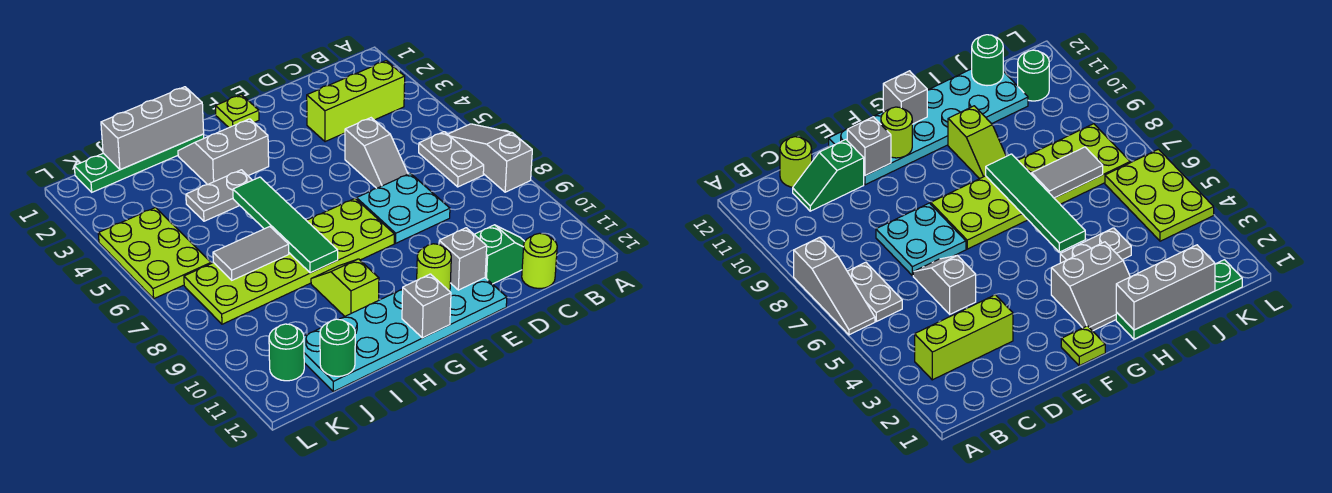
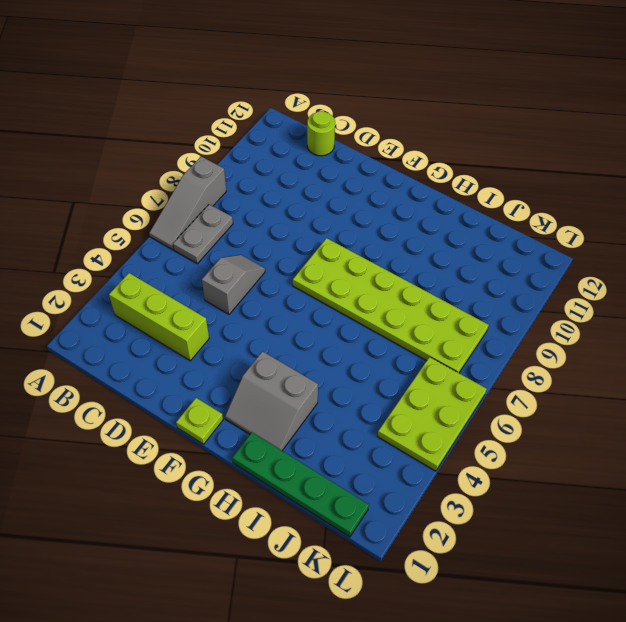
none -> green 1x2 slope [474,225,525,284]
none -> cyan 2x2 plate [357,173,450,243]
none -> cyan 2x6 plate [304,278,507,392]

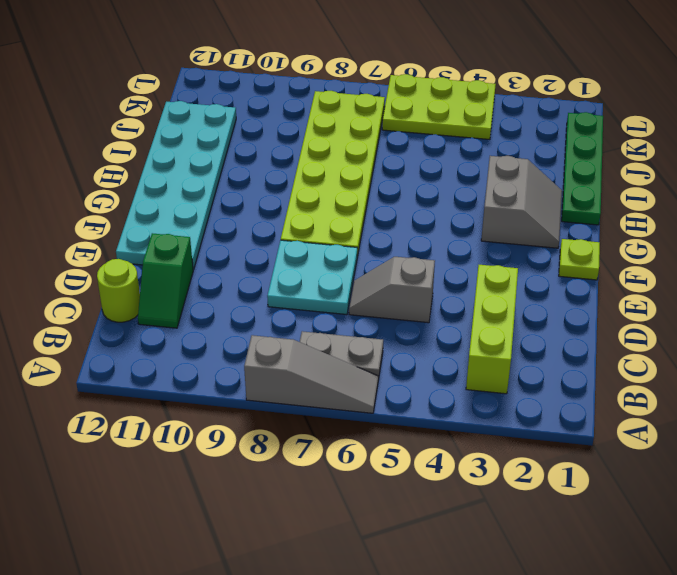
none -> grey 1x2 plate [186,170,252,221]
none -> lime 1x2 slope [311,259,379,316]
none -> green 1x1 round brick [269,324,304,381]

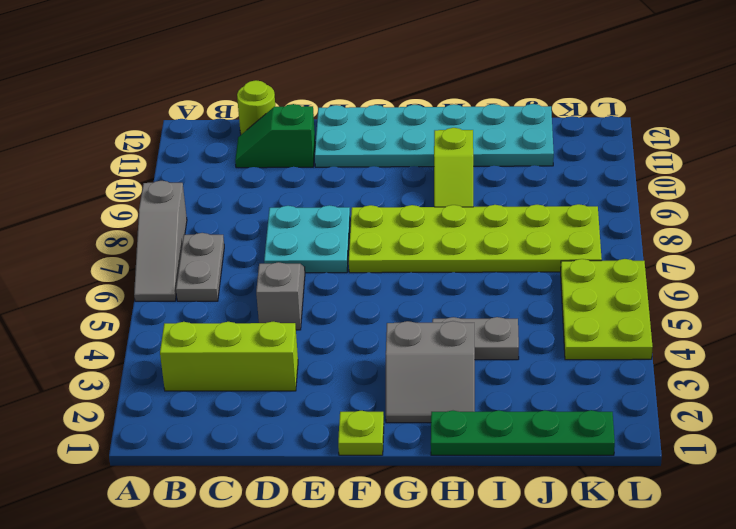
none -> green 1x1 round brick [269,324,304,381]
none -> grey 1x1 brick [439,228,487,290]
none -> lime 1x1 round brick [417,244,451,291]

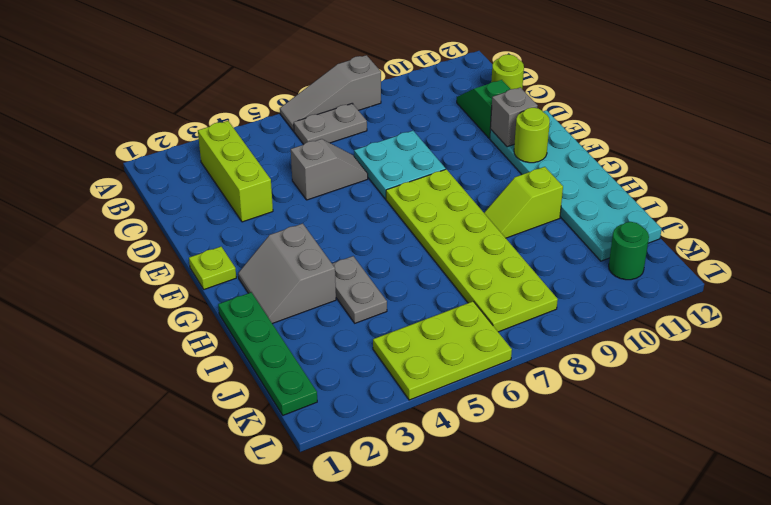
none -> grey 1x1 brick [402,274,451,338]
none -> grey 1x3 brick [101,87,204,170]
none -> green 1x4 tile [233,177,338,273]

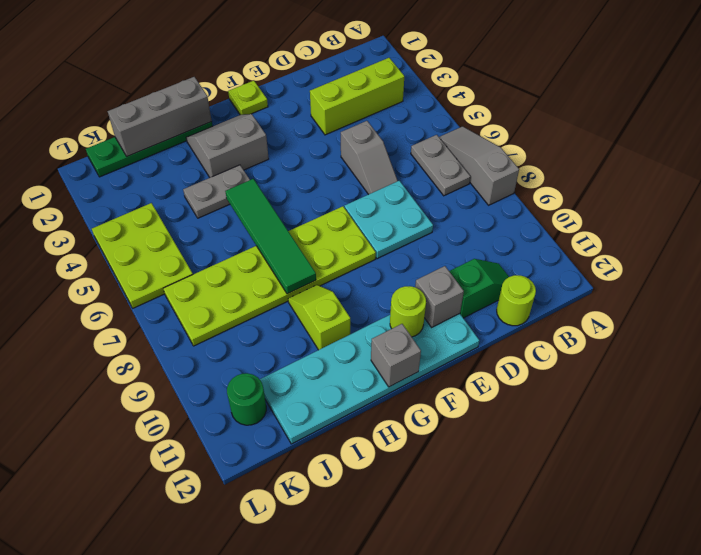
none -> grey 1x2 tile [213,227,289,280]
none -> green 1x1 round brick [320,319,355,376]

